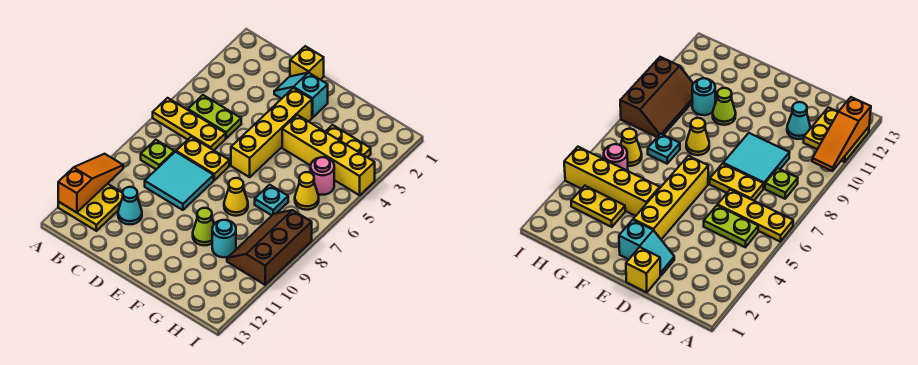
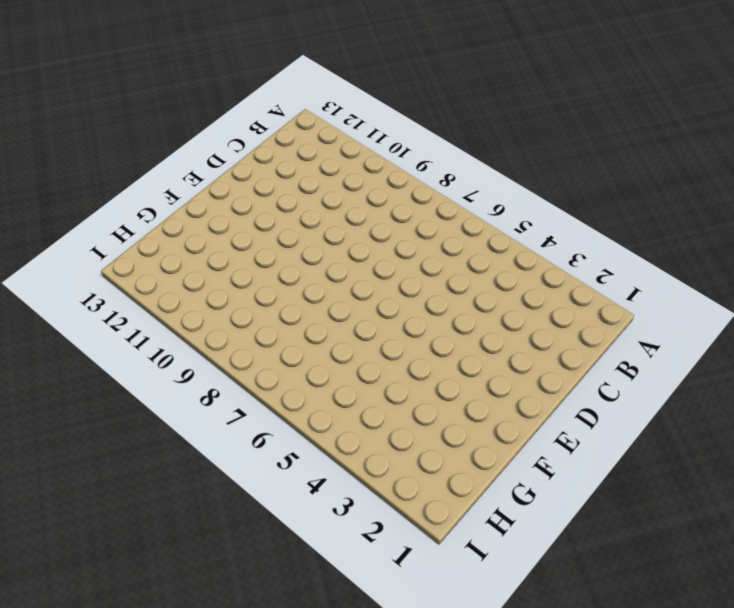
none -> yellow 1x3 plate [153,98,226,150]
none -> yellow 2x2 plate [58,184,123,231]
none -> lime 1x2 plate [188,95,241,138]

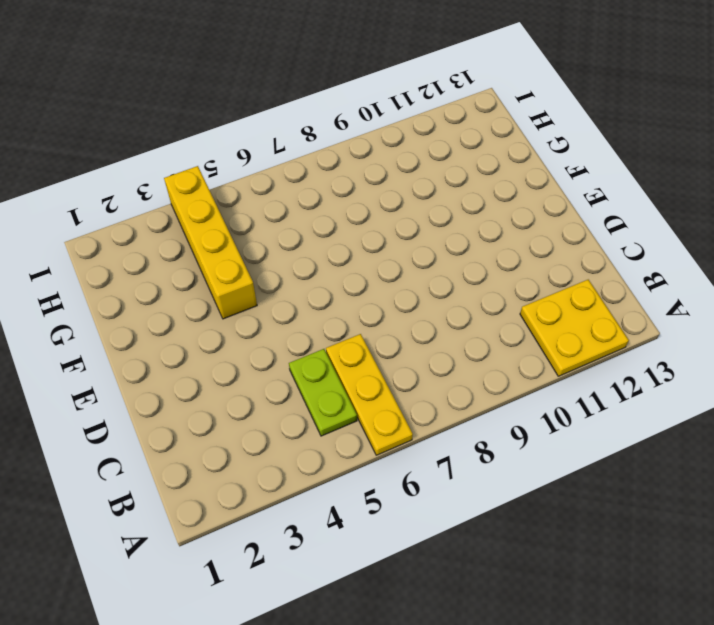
none -> lime 1x1 plate [141,140,174,169]
none -> yellow 1x2 plate [176,137,229,180]
none -> cyan 2x2 tile [145,152,214,210]

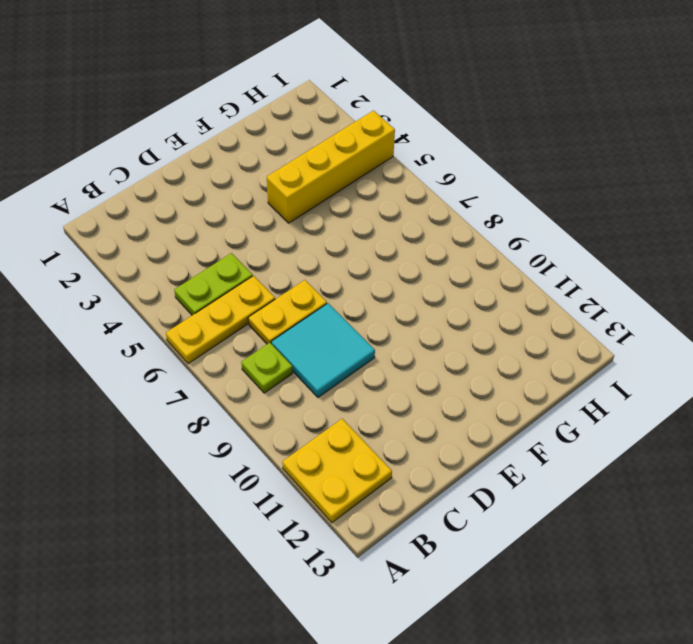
none -> cyan 1x1 cone [118,187,142,224]
none -> yellow 1x1 brick [290,46,324,80]
none -> cyan 1x2 slope [274,73,328,118]

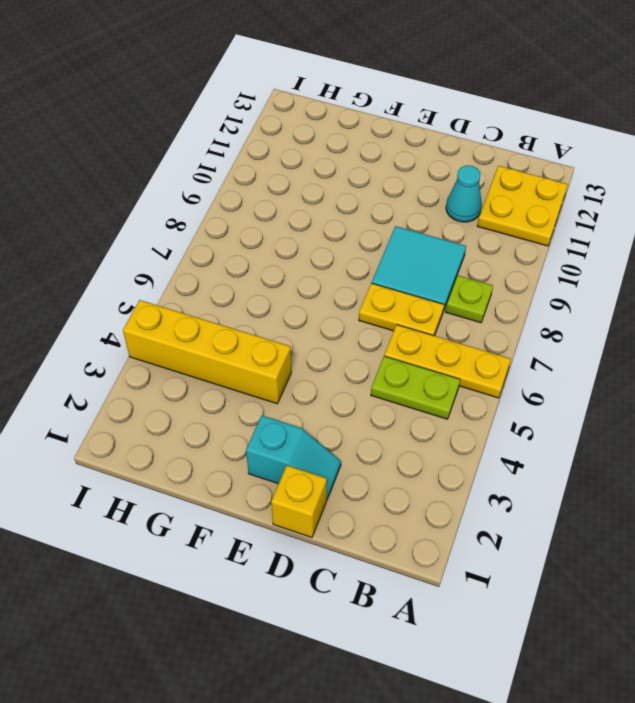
none -> yellow 1x4 brick [231,88,312,177]
none -> yellow 1x1 cone [224,178,248,216]
none -> lime 1x1 cone [193,208,214,245]

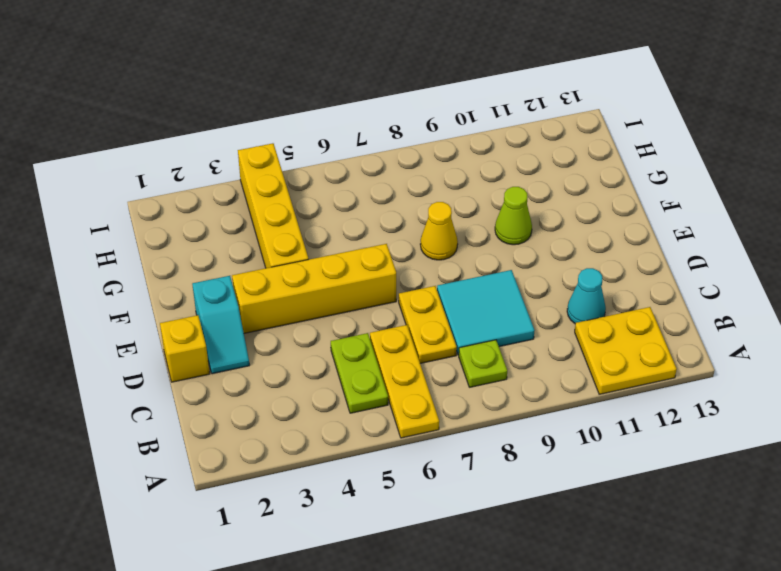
none -> yellow 1x2 plate [325,125,371,158]
none -> cyan 1x1 plate [255,185,288,215]
none -> cyan 1x1 round brick [212,220,236,257]

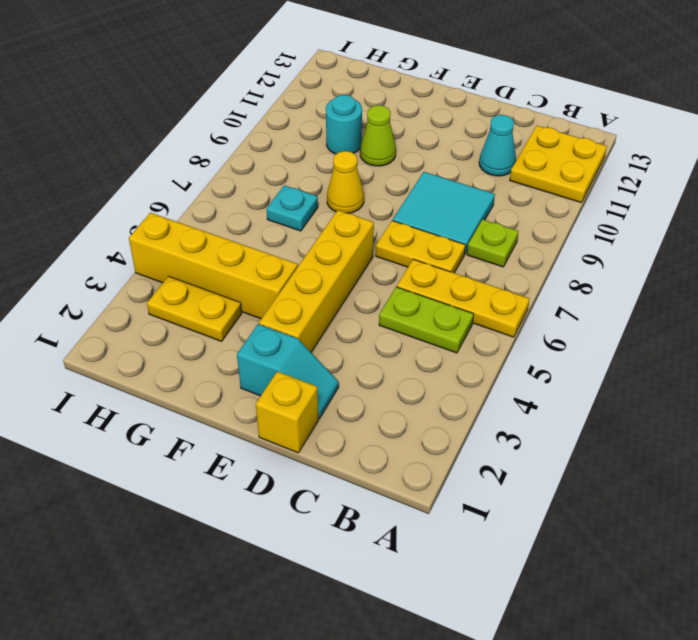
none -> pink 1x1 round brick [311,157,334,195]
none -> yellow 1x1 cone [295,172,319,210]
none -> brown 2x3 slope [227,210,312,285]

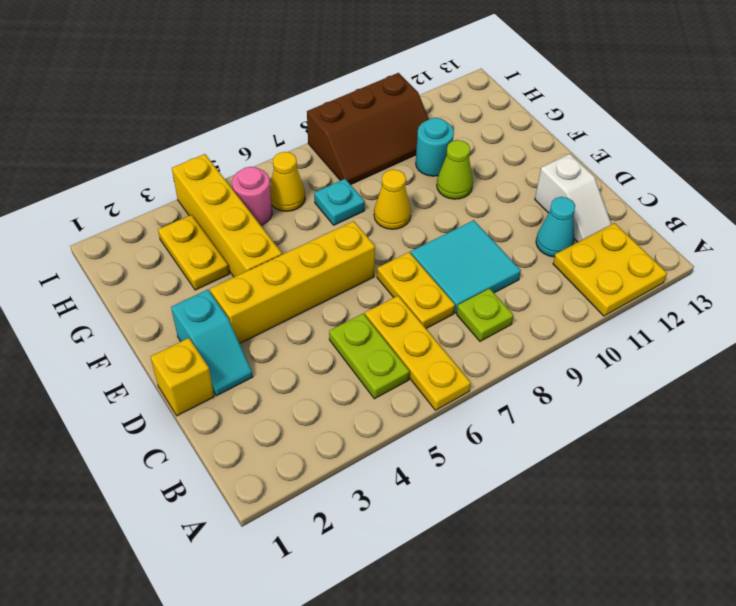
white 1x2 slope [535,154,612,242] -> none
none -> orange 1x3 slope [58,154,123,213]

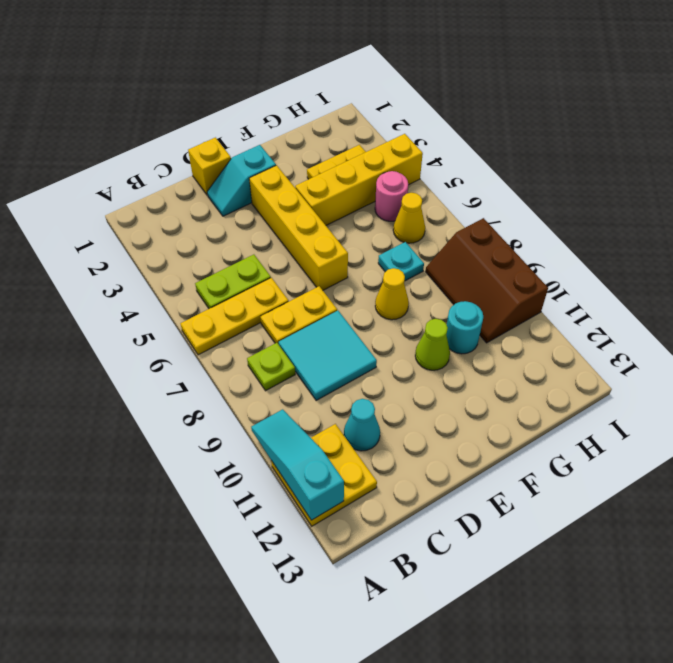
cyan 1x3 slope [251,409,344,520] -> orange 1x3 slope [58,154,123,213]

